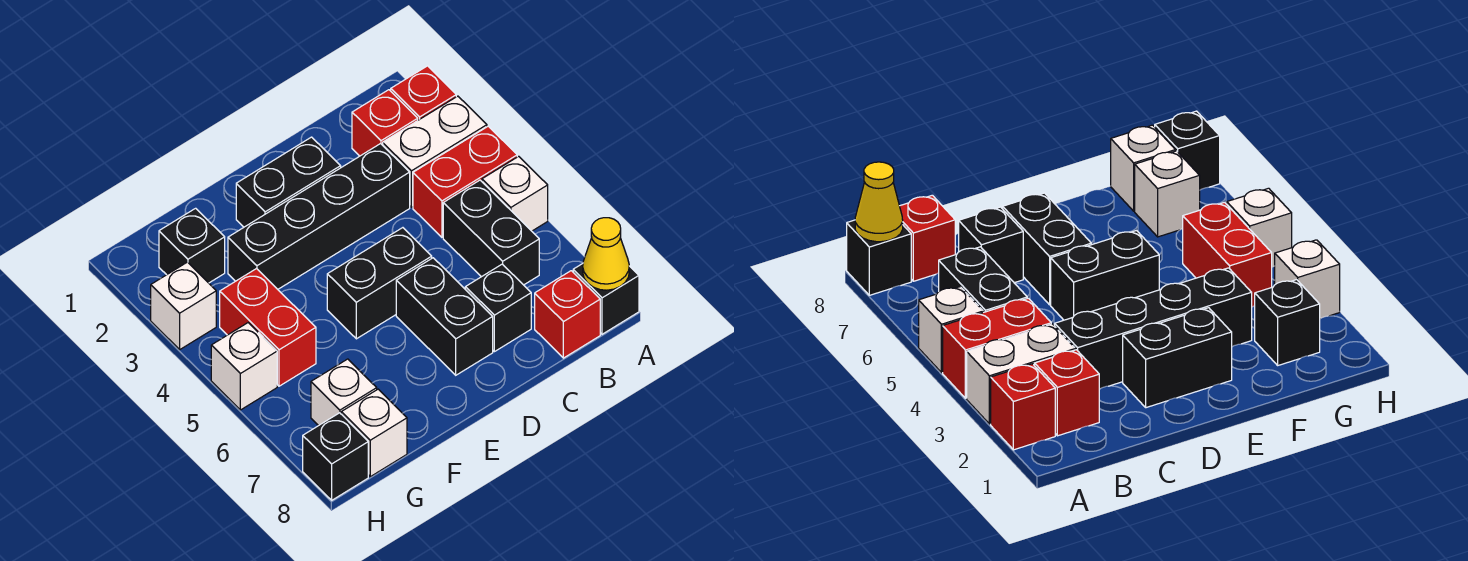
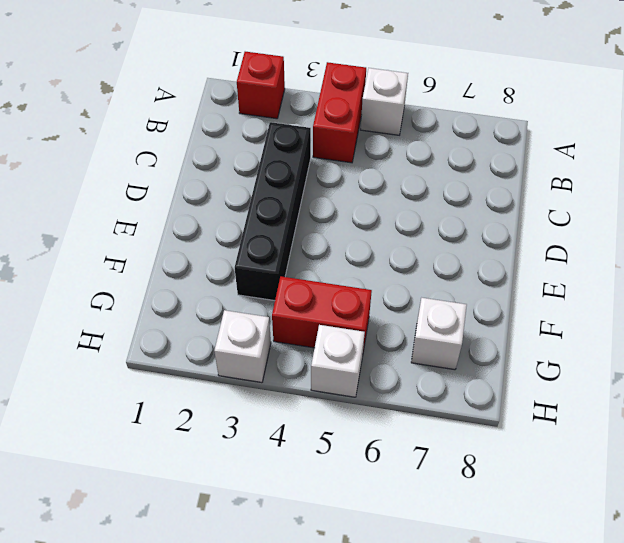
none -> white 1x2 brick [383,96,487,207]
none -> black 1x1 brick [573,264,639,334]
none -> red 1x1 brick [352,90,418,156]

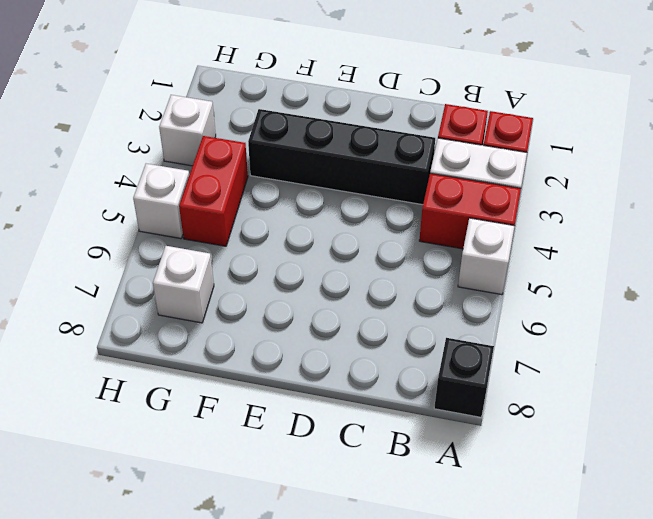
none -> black 1x2 brick [443,180,539,285]
none -> red 1x1 brick [535,271,600,358]
none -> black 1x1 brick [465,264,531,352]

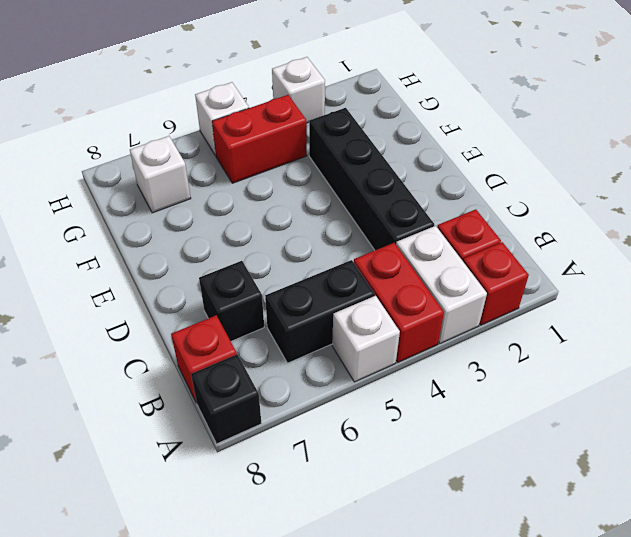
none -> black 1x2 brick [236,137,341,227]
none -> black 1x2 brick [327,228,432,339]
none -> black 1x2 brick [396,258,493,375]

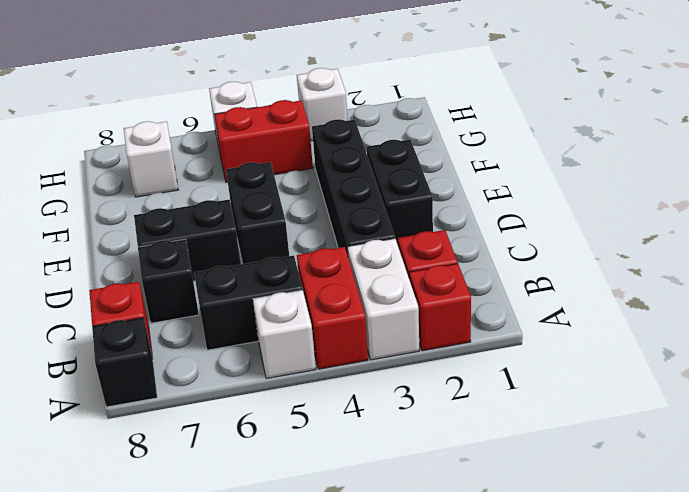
none -> black 1x1 brick [159,208,225,283]
none -> white 1x1 brick [341,389,407,477]
none -> black 1x1 brick [303,413,368,500]

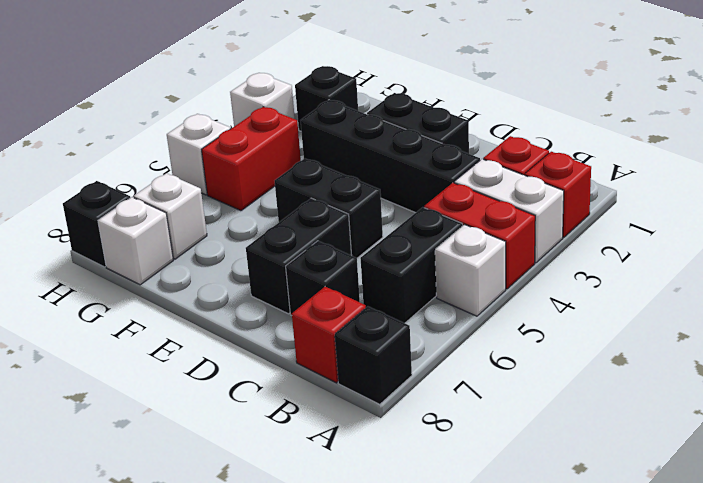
none -> yellow 1x1 cone [583,218,629,290]

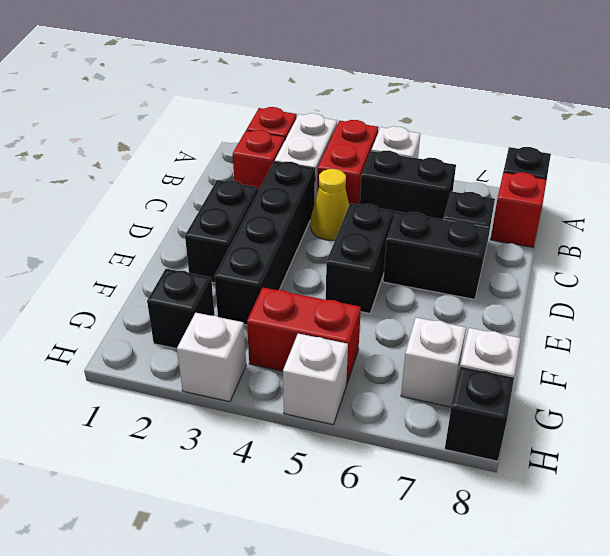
yellow 1x1 cone [310,169,349,240] -> yellow 1x1 cone moved to [583,218,629,290]

